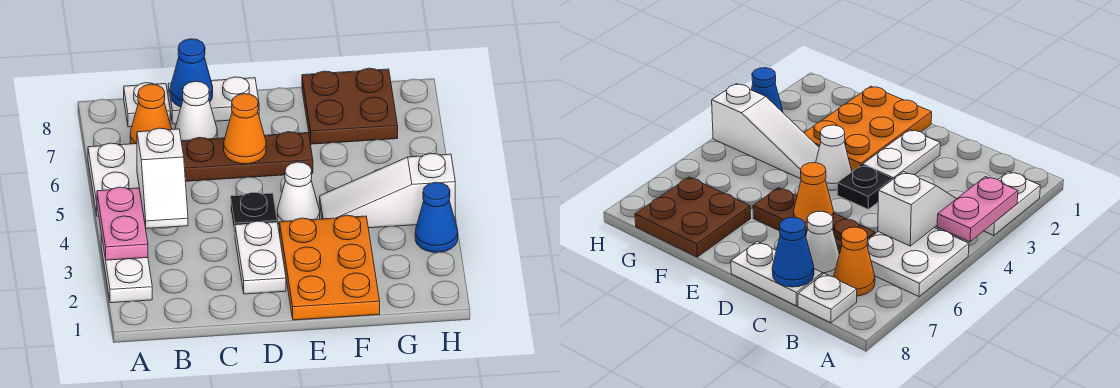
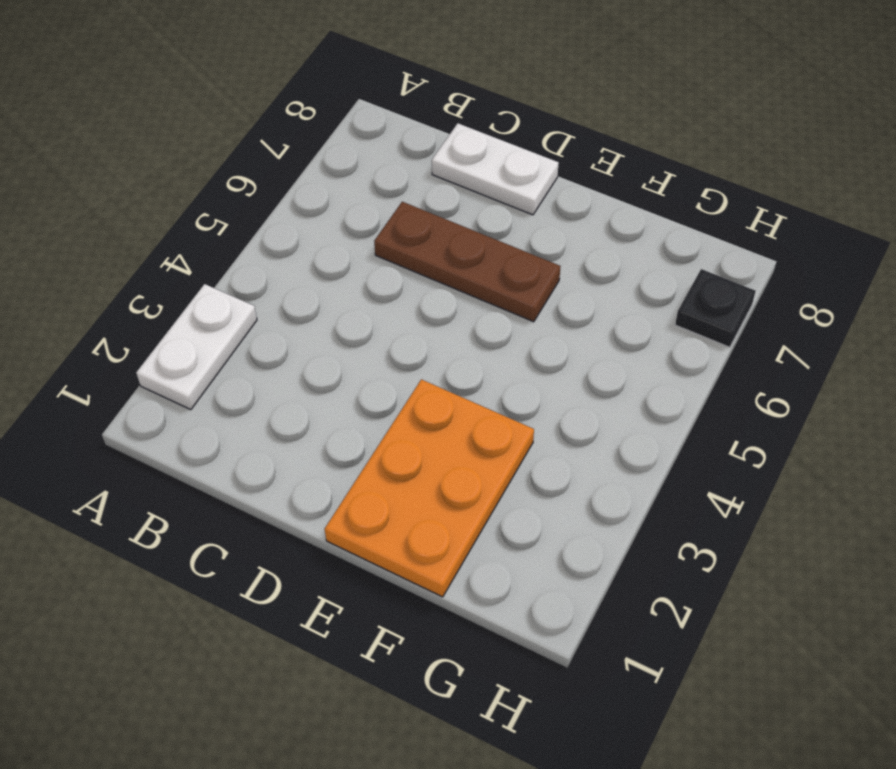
black 1x1 plate [675,269,756,347] -> black 1x1 plate moved to [231,192,277,234]
none -> white 2x2 plate [88,143,139,216]
none -> orange 1x1 cone [130,84,172,144]
none -> white 1x1 plate [124,83,170,127]

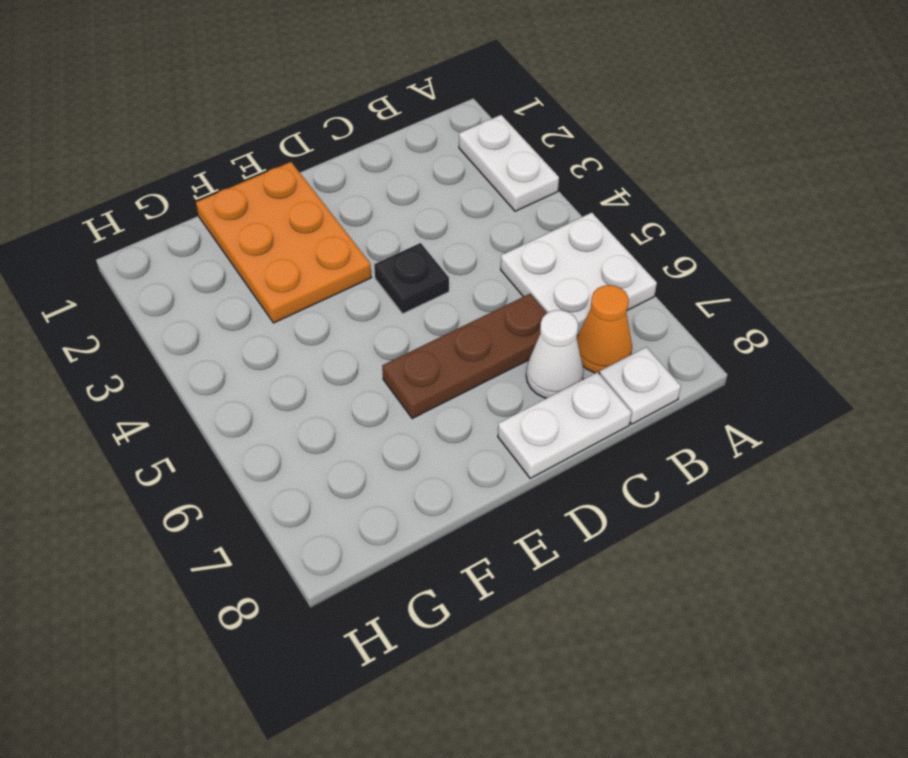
none -> white 1x2 plate [235,221,286,294]
none -> white 1x1 cone [277,162,320,225]
none -> white 1x3 slope [320,154,455,228]

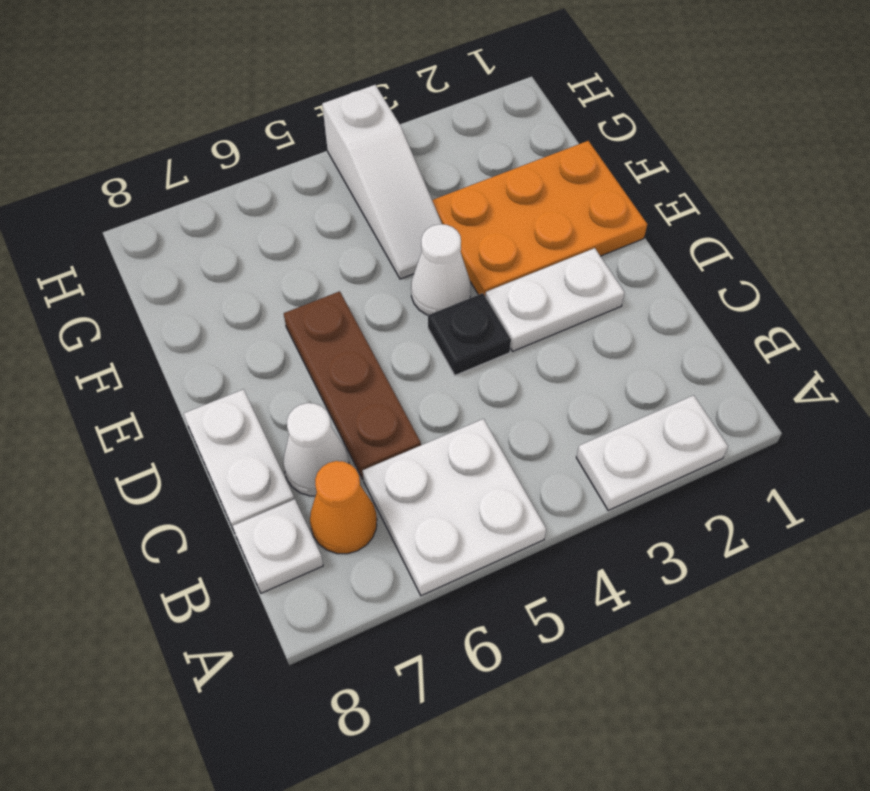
none -> brown 2x2 plate [302,68,398,144]
none -> blue 1x1 cone [415,182,458,252]
none -> pink 1x2 plate [97,187,148,260]

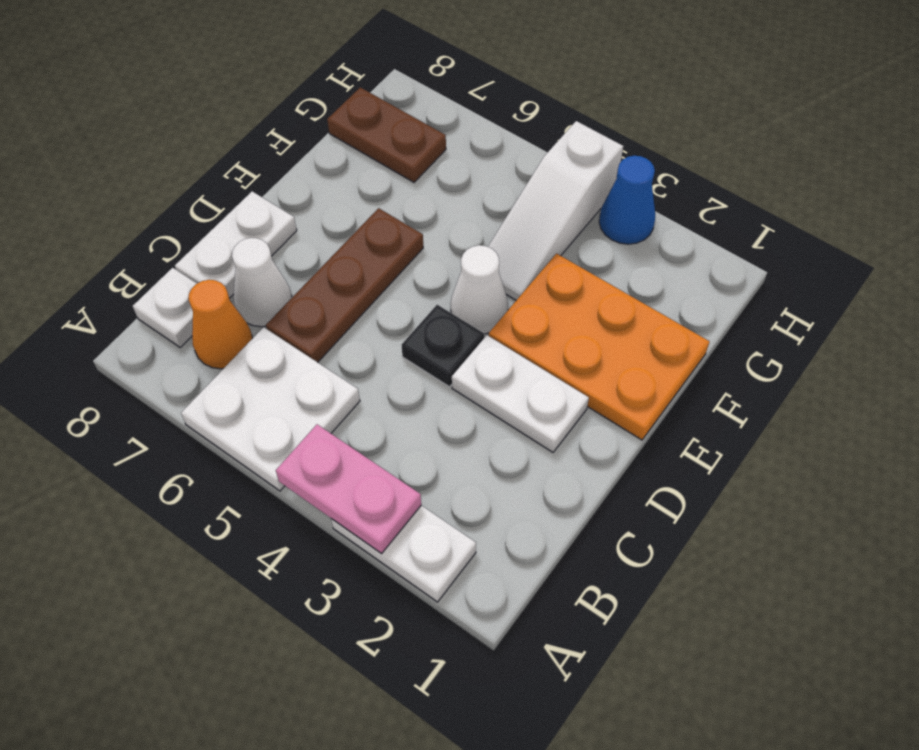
brown 1x2 plate [327,87,446,182] -> brown 2x2 plate [302,68,398,144]
none -> white 1x2 slope [137,128,188,229]
none -> blue 1x1 cone [170,39,213,107]
none -> orange 1x1 cone [224,94,266,164]

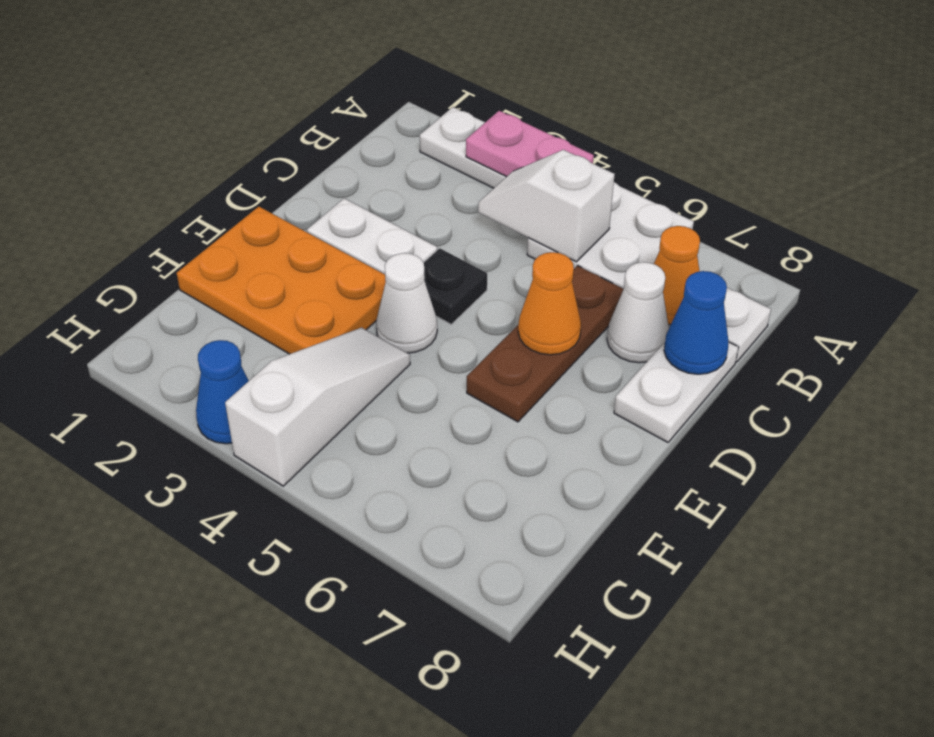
none -> brown 2x2 plate [302,68,398,144]

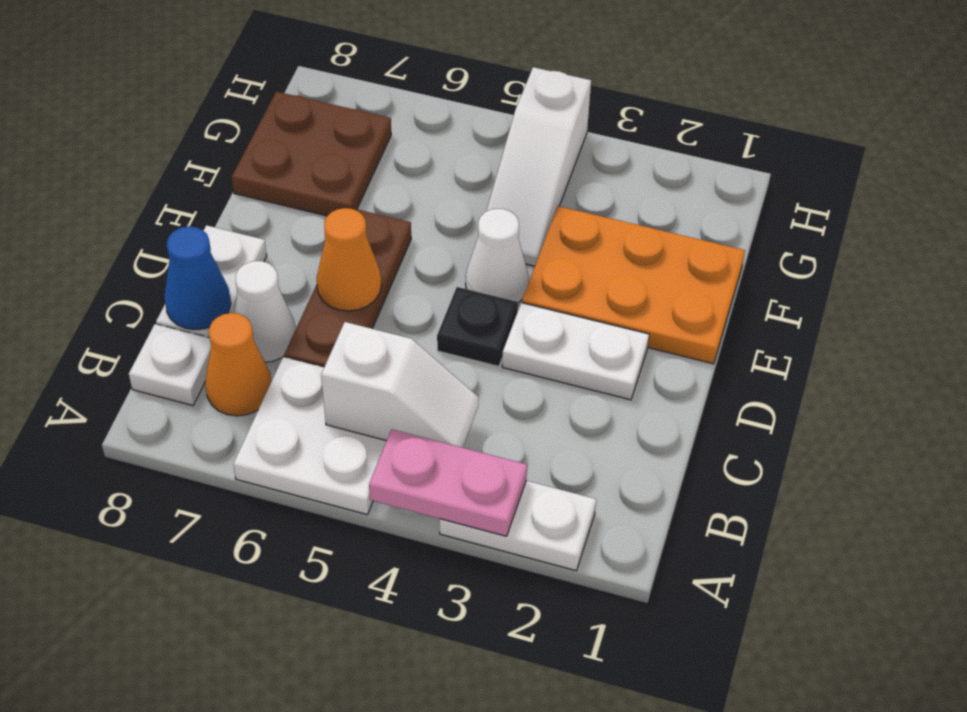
none -> blue 1x1 cone [415,182,458,252]

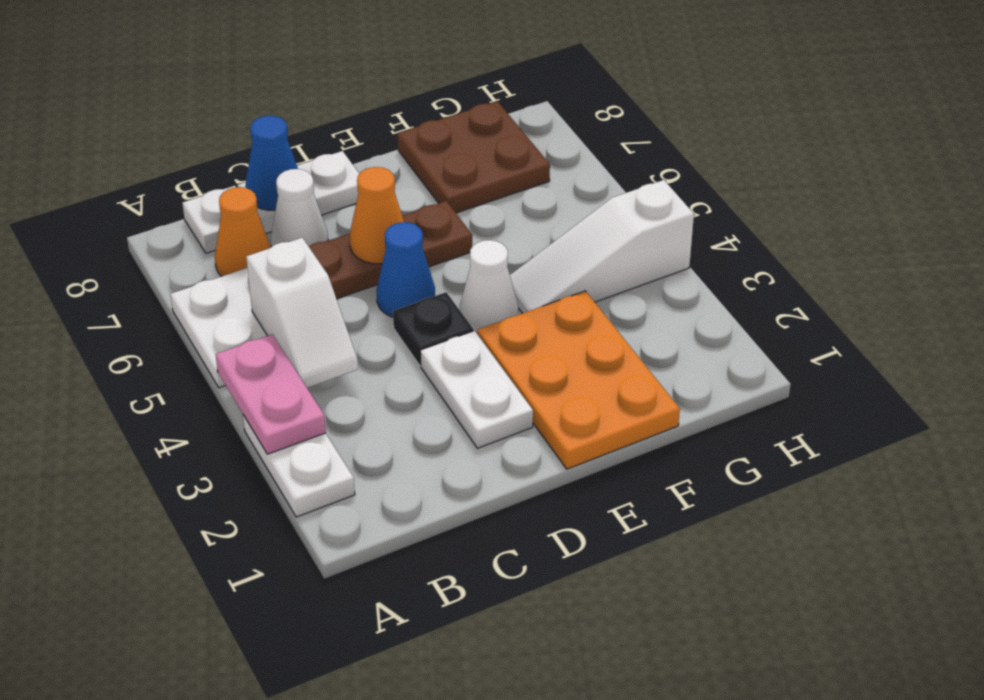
blue 1x1 cone [377,222,435,317] -> blue 1x1 cone moved to [415,182,458,252]

